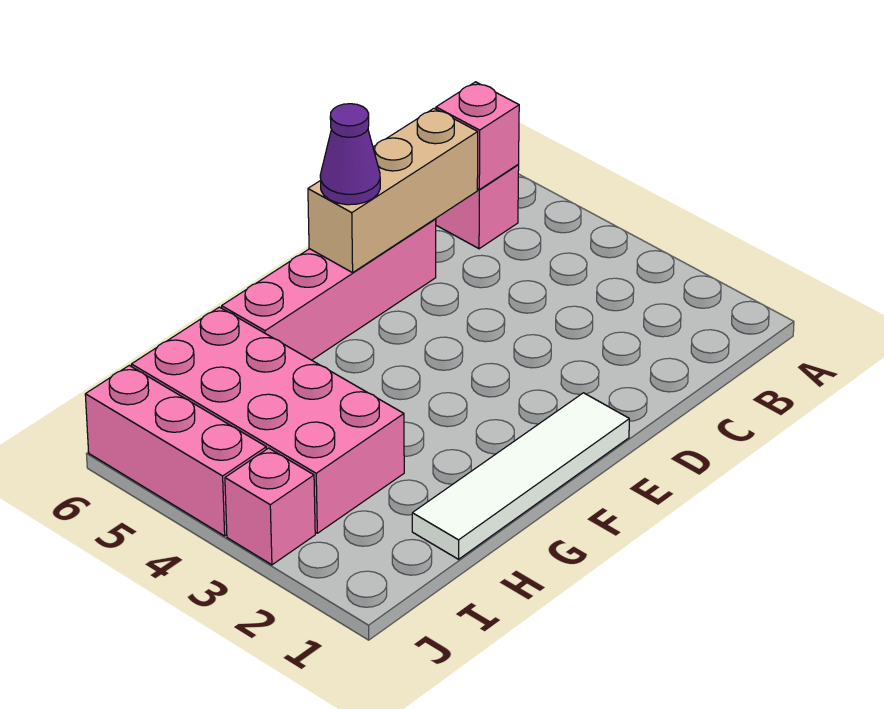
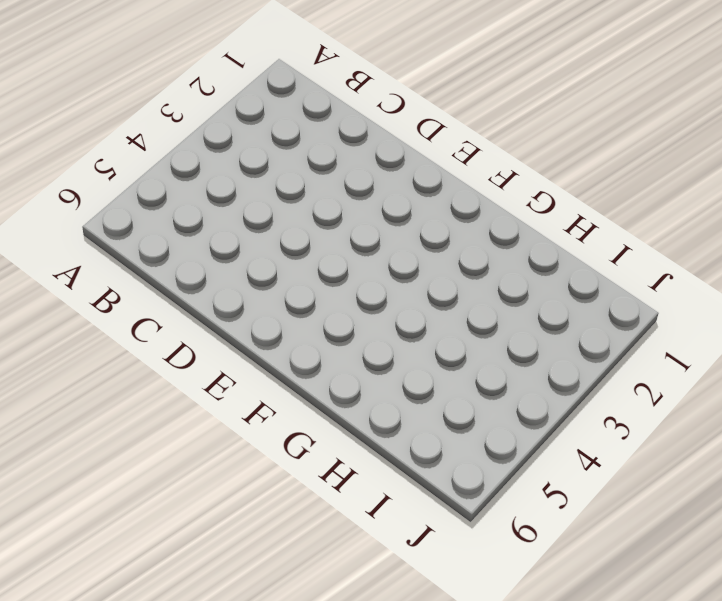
none -> pink 1x1 brick [436,165,519,249]
none -> pink 1x4 brick [222,219,436,360]

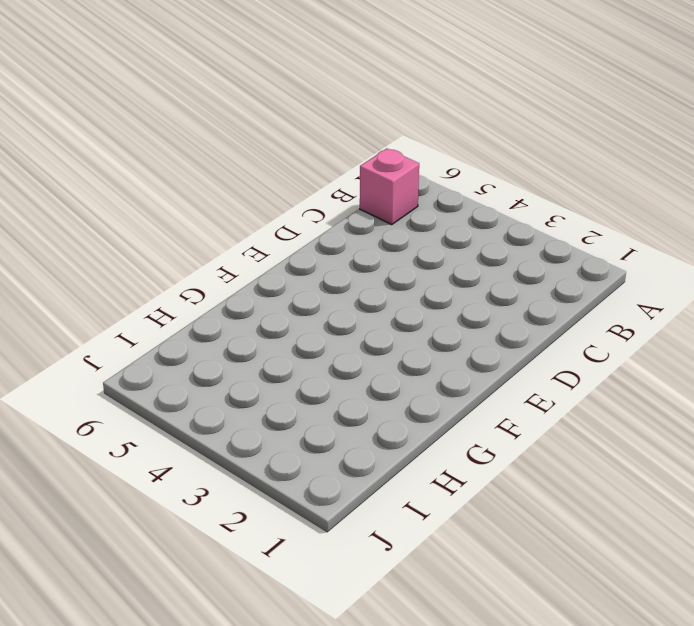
none -> pink 1x4 brick [222,219,436,360]
none -> white 1x4 tile [412,393,629,559]

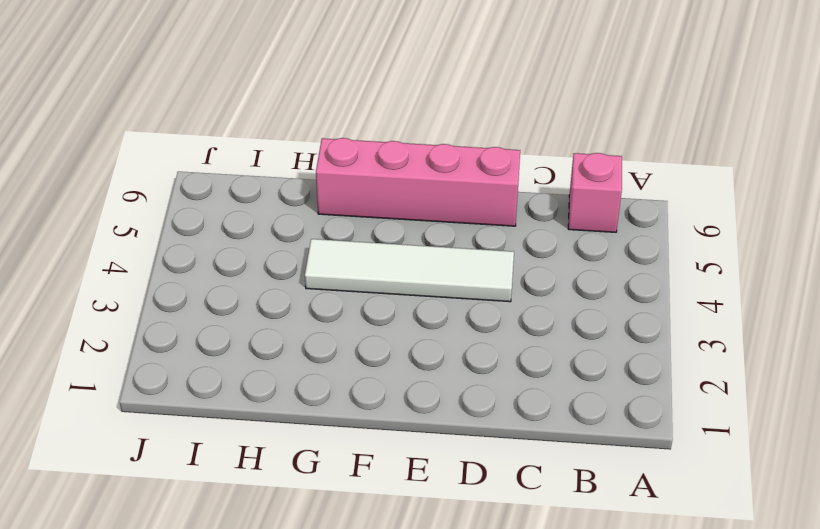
white 1x4 tile [305,239,514,302] -> white 1x4 tile moved to [412,393,629,559]
none -> pink 2x4 brick [131,307,404,533]
none -> pink 1x1 brick [225,448,315,565]

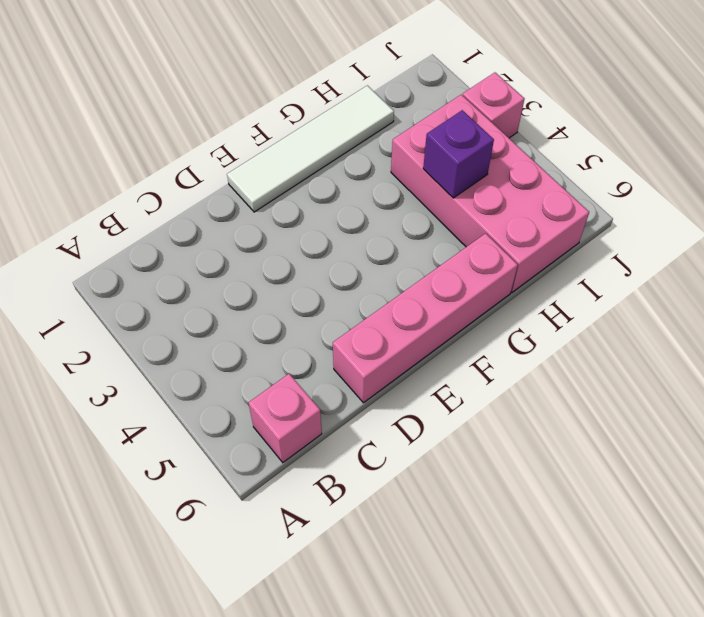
purple 1x1 brick [423,110,494,198] -> none
none -> pink 1x3 brick [85,366,266,536]
none -> pink 1x1 brick [436,82,519,190]

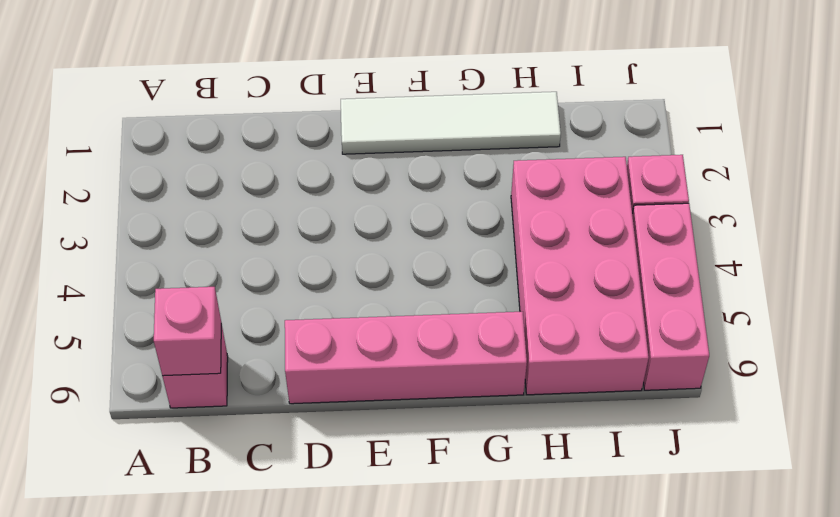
none -> tan 1x3 brick [308,108,478,273]
none -> purple 1x1 cone [320,104,380,205]

